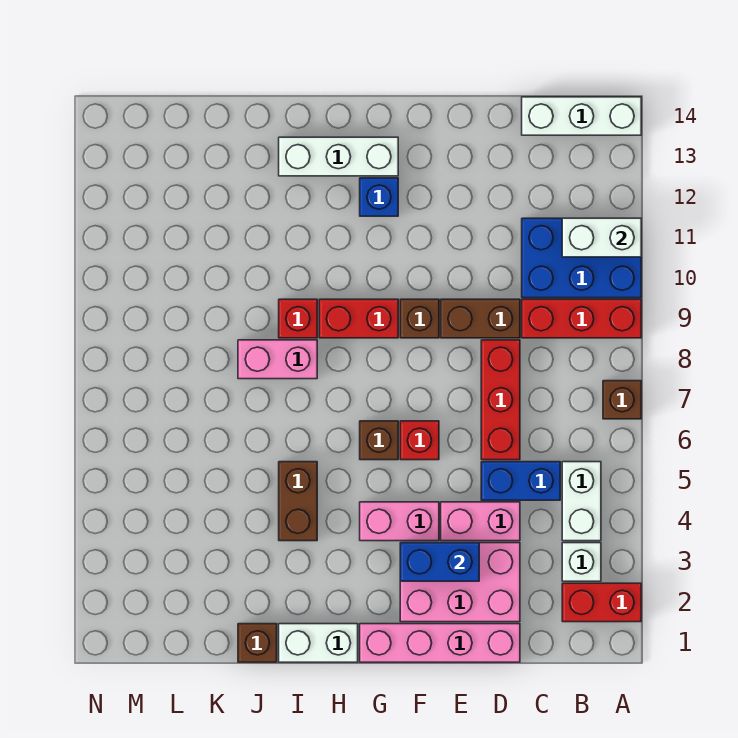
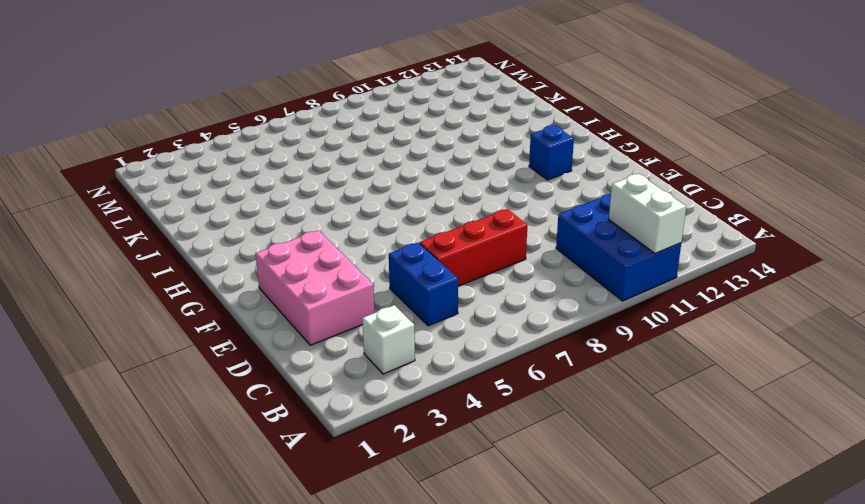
none -> red 1x2 brick [562,583,641,622]
none -> brown 1x1 brick [603,381,641,419]
none -> red 1x3 brick [522,299,641,338]

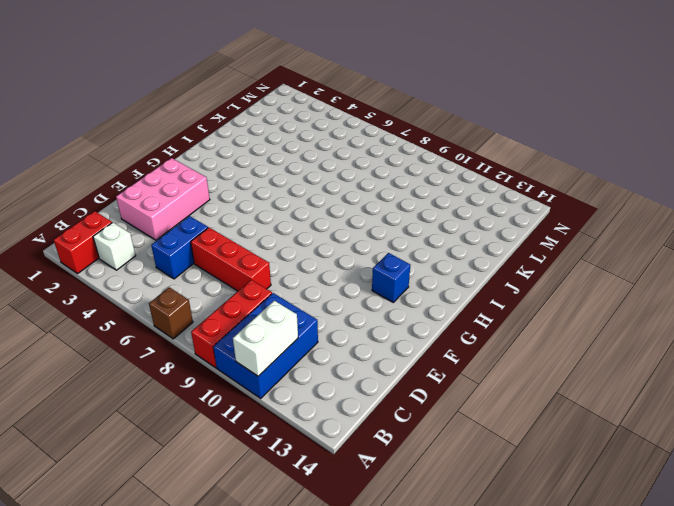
none -> white 1x3 brick [522,97,641,135]
none -> white 1x2 brick [562,462,601,541]
none -> pink 1x4 brick [360,624,520,662]

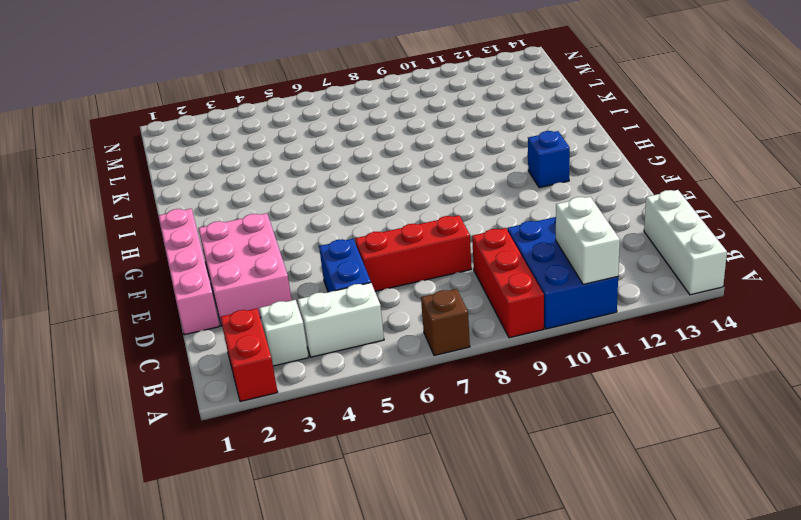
none -> pink 1x2 brick [441,502,520,541]
none -> brown 1x2 brick [441,299,520,338]
none -> pink 1x2 brick [360,502,439,541]

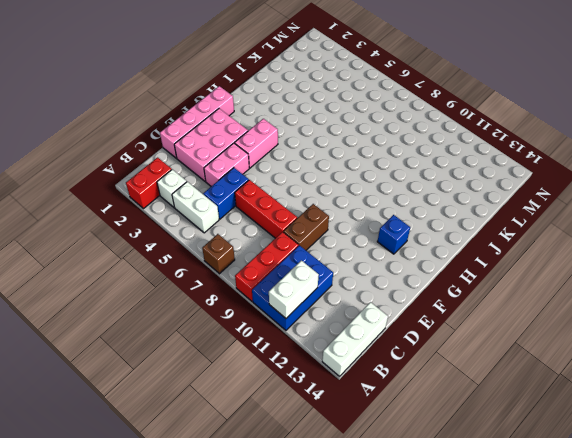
none -> red 1x1 brick [400,421,439,460]
none -> brown 1x1 brick [400,299,439,338]
none -> brown 1x1 brick [360,421,398,460]

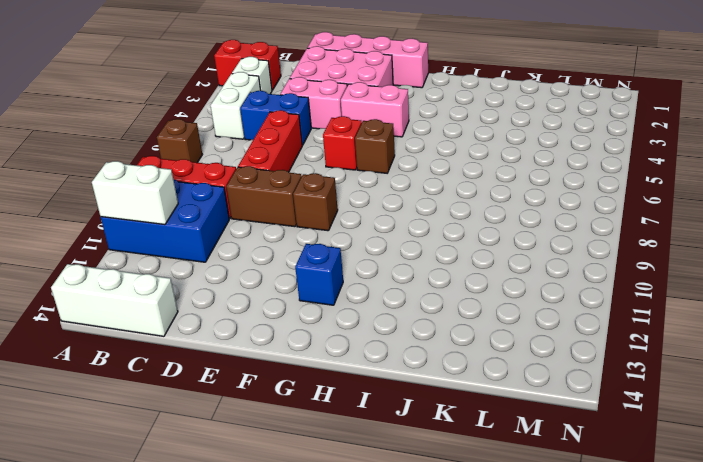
none -> red 1x2 brick [319,299,398,338]
none -> white 1x3 brick [279,137,398,176]
none -> white 1x2 brick [279,624,358,662]

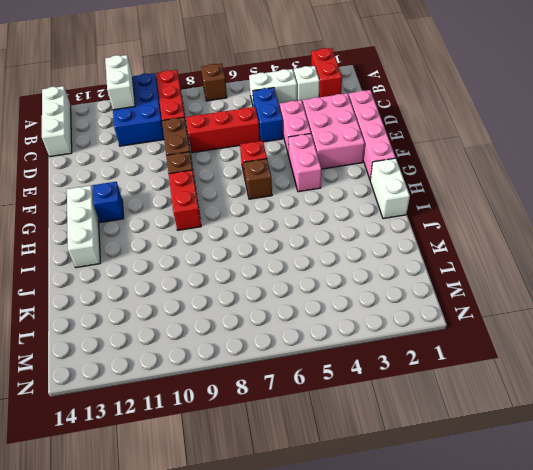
none -> brown 1x2 brick [279,462,317,541]
none -> pink 1x2 brick [238,340,317,379]
none -> red 1x1 brick [279,299,317,338]

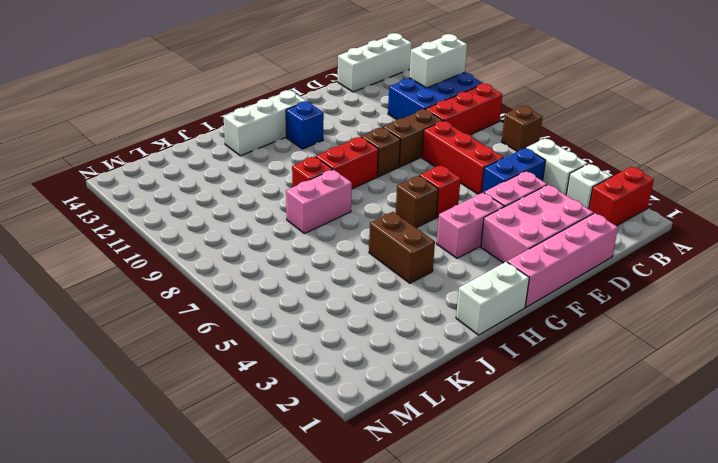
none -> brown 1x1 brick [238,624,277,662]
none -> blue 1x2 brick [400,543,479,581]

